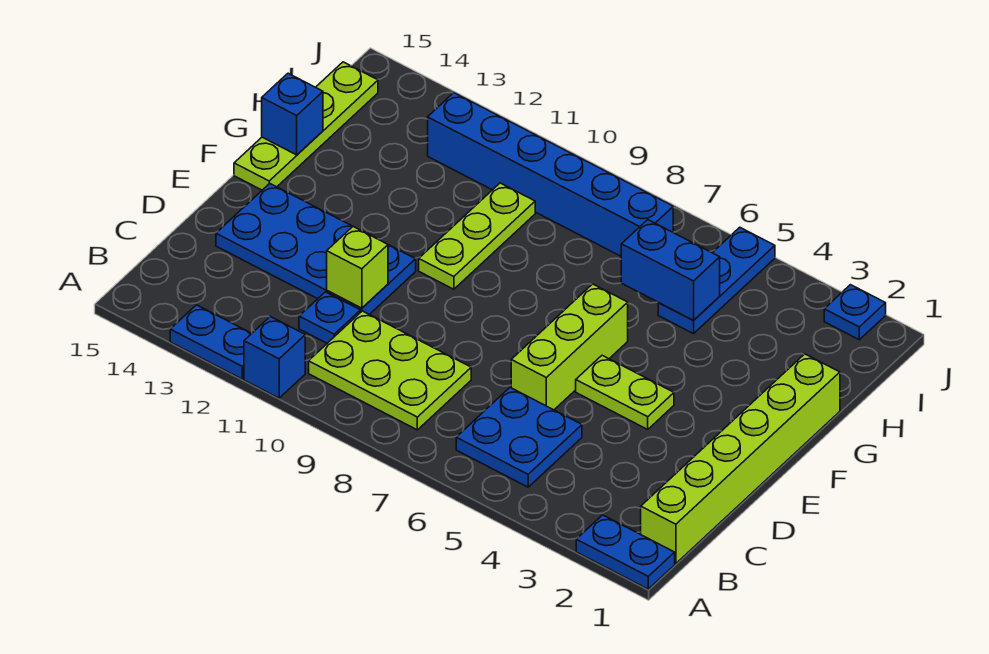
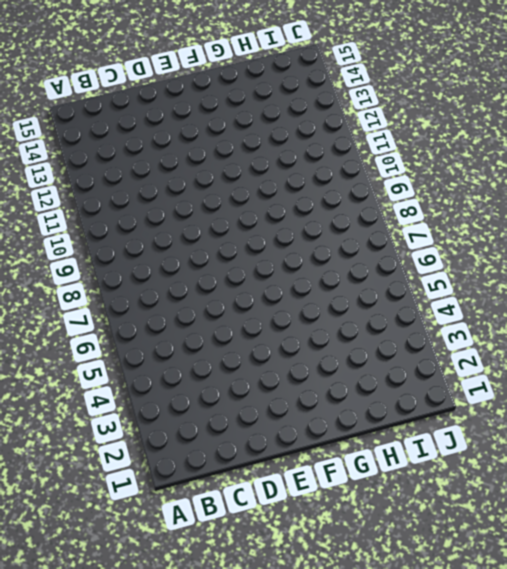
none -> blue 1x2 plate [576,515,675,589]
none -> blue 1x1 brick [244,317,305,398]
none -> blue 1x2 plate [170,305,252,379]

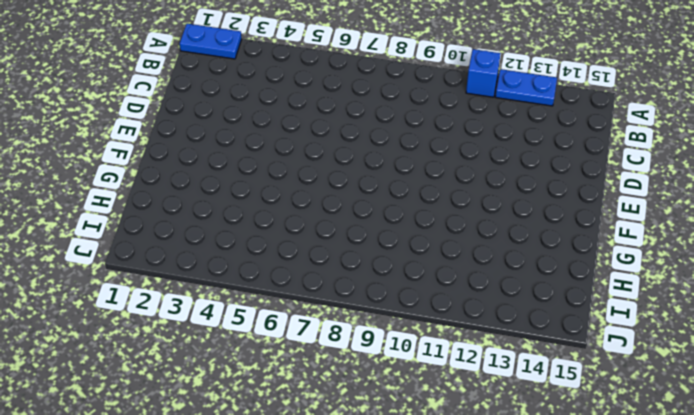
none -> lime 1x6 brick [641,354,840,564]
none -> blue 2x2 plate [456,388,582,487]
none -> lime 2x3 plate [309,311,471,430]

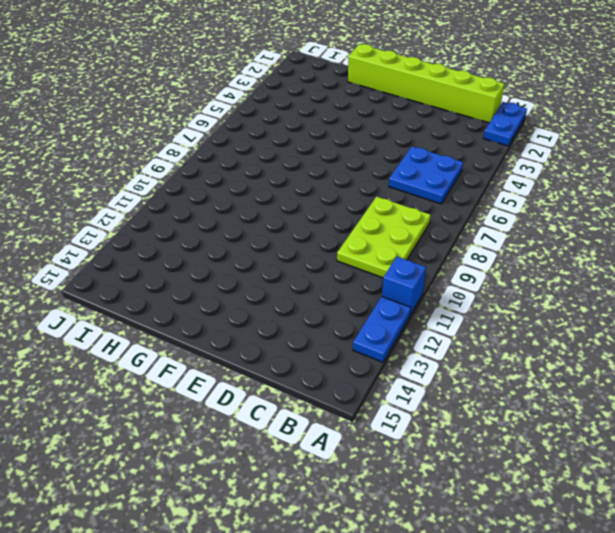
none -> blue 1x1 plate [299,292,361,343]
none -> lime 1x3 brick [511,284,628,410]
none -> blue 2x4 plate [216,183,416,314]

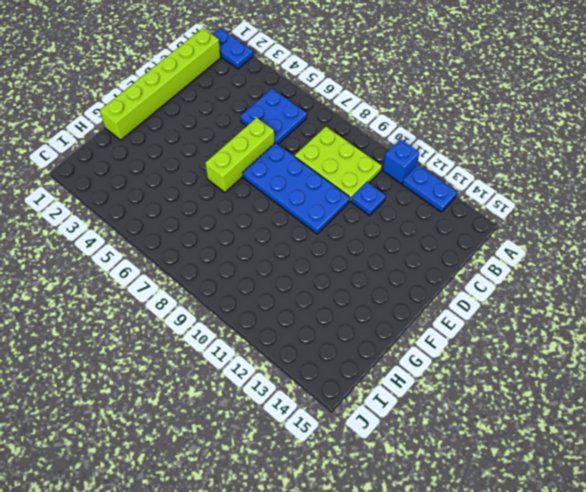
blue 2x4 plate [243,143,350,234] -> blue 2x4 plate moved to [216,183,416,314]
none -> lime 1x2 plate [576,355,674,429]
none -> lime 1x3 plate [419,183,535,289]
none -> lime 1x4 plate [234,62,378,190]

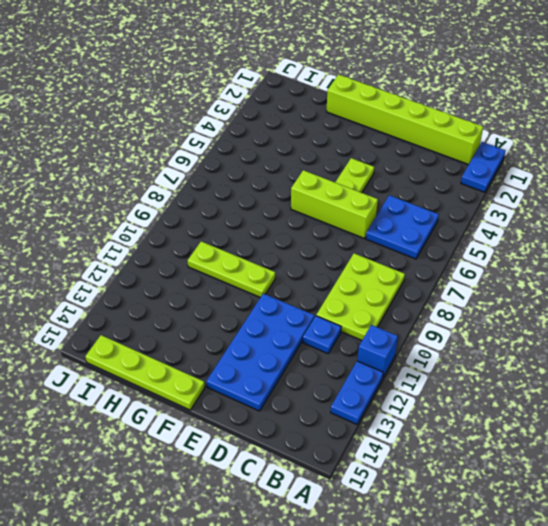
none -> blue 1x3 plate [658,227,775,334]
none -> blue 1x6 brick [428,93,673,256]
none -> blue 1x1 plate [824,285,886,340]

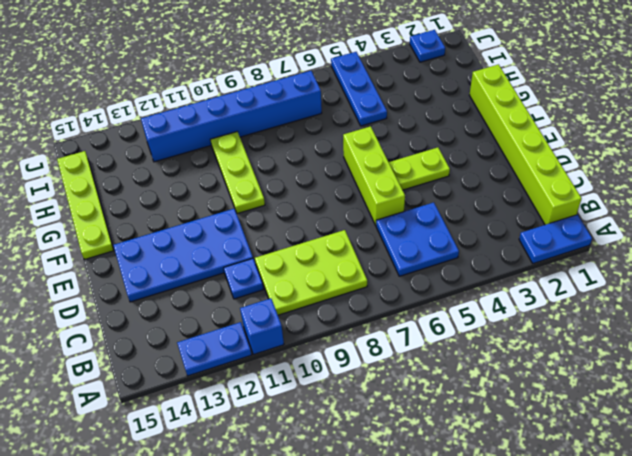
none -> lime 1x1 brick [327,227,388,308]
none -> blue 1x1 brick [262,73,323,155]
none -> blue 1x2 brick [621,220,720,321]

